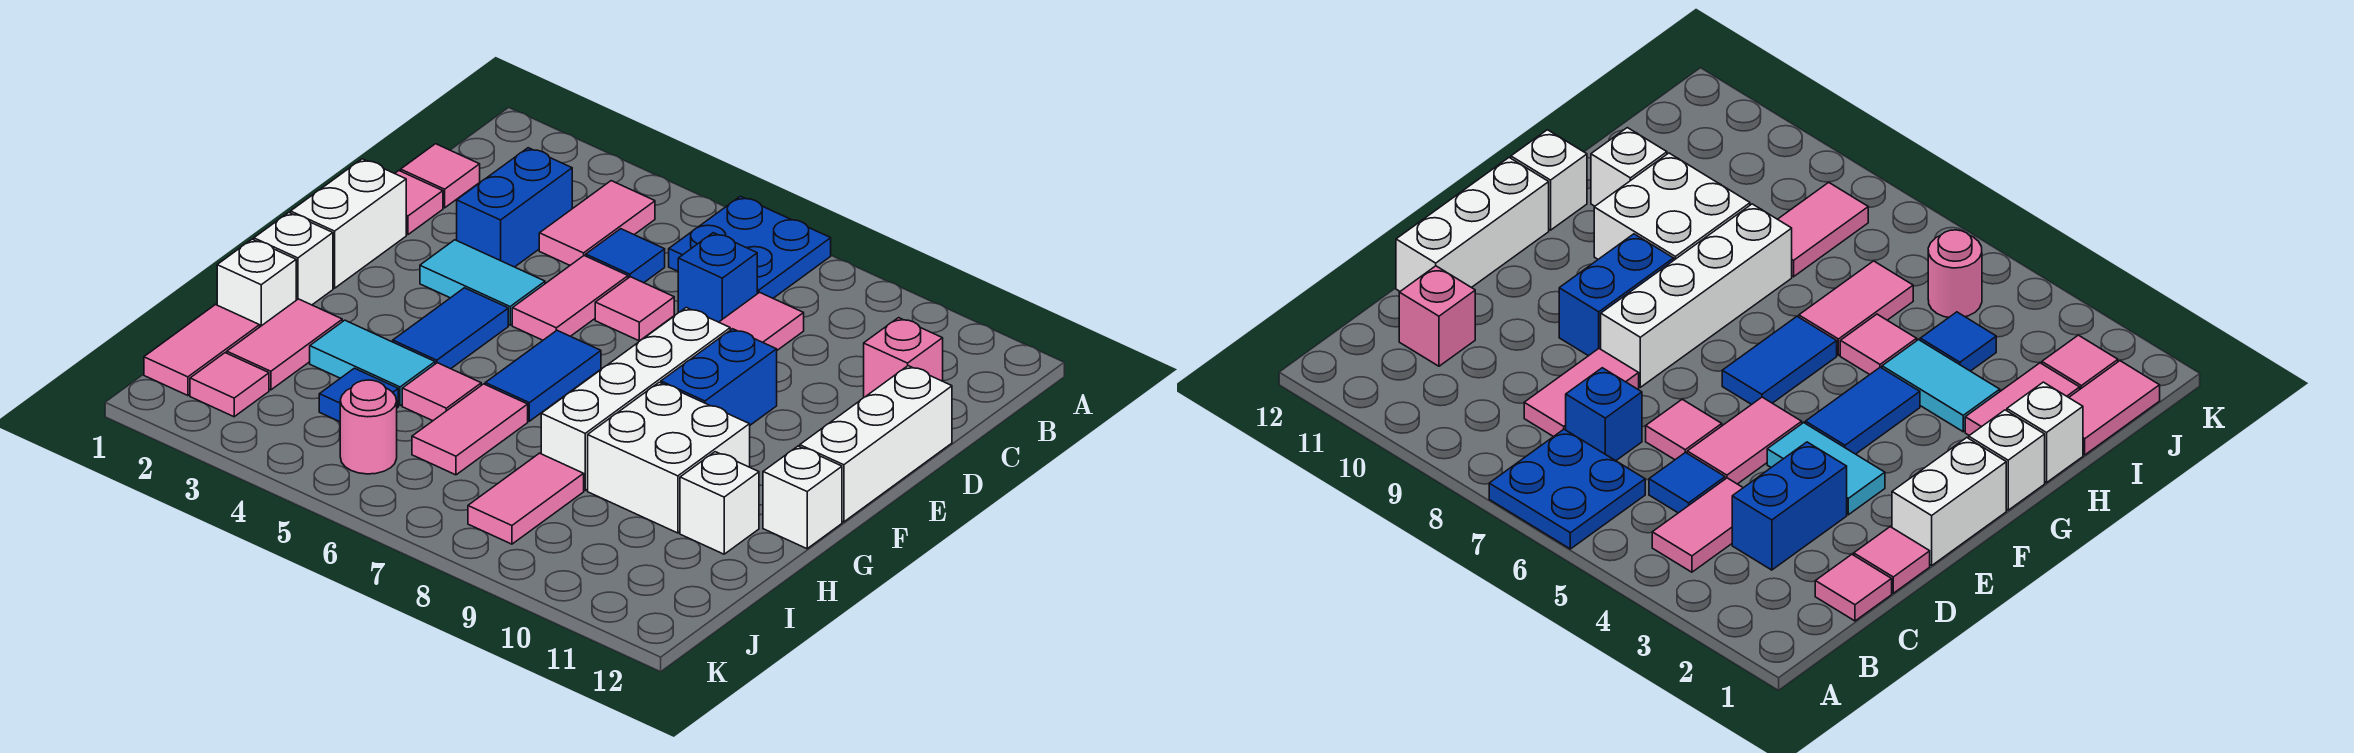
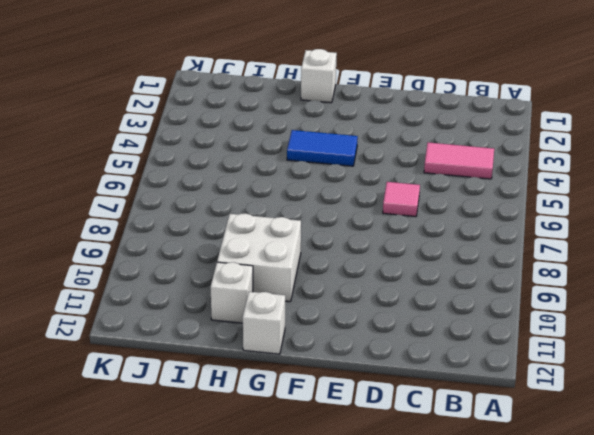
none -> blue 2x2 plate [669,196,831,298]
none -> pink 1x1 tile [401,144,480,208]
none -> blue 1x2 brick [457,148,572,267]
none -> blue 1x1 tile [586,229,665,283]

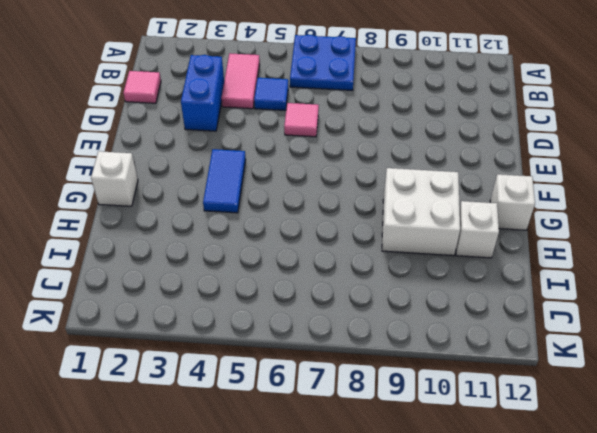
none -> blue 1x1 brick [678,233,757,322]
none -> pink 1x2 tile [719,292,804,350]
none -> pink 1x1 brick [864,318,943,397]
none -> pink 1x1 tile [395,171,443,235]

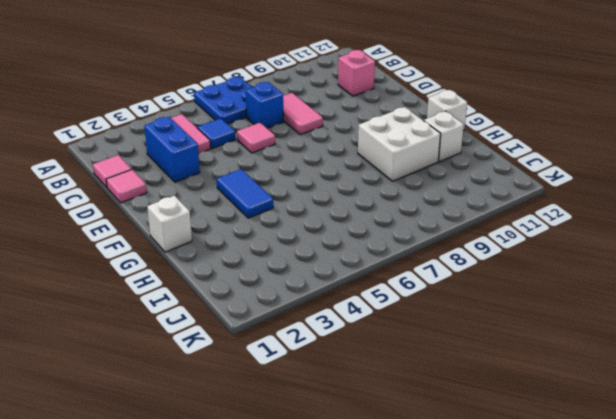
none -> pink 1x2 tile [512,256,628,340]
none -> white 1x3 brick [800,366,952,522]
none -> white 1x2 brick [291,159,406,288]
none -> cyan 1x2 tile [420,240,545,325]

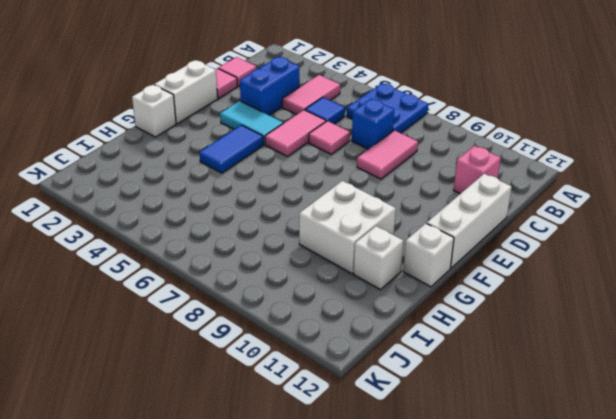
none -> white 1x4 brick [541,308,730,490]
none -> blue 1x2 brick [661,329,777,425]
none -> blue 1x2 tile [485,330,601,421]
none -> white 1x1 brick [217,239,296,327]

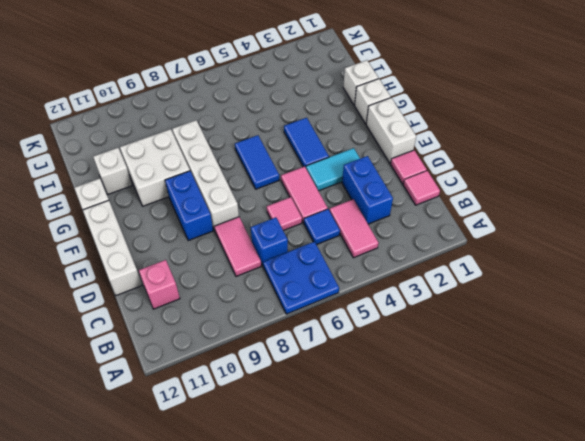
none -> pink 1x2 tile [227,299,342,390]
none -> cyan 1x2 tile [310,320,435,406]
none -> pink 1x1 tile [402,363,481,421]
none -> pink 1x2 tile [412,384,528,475]

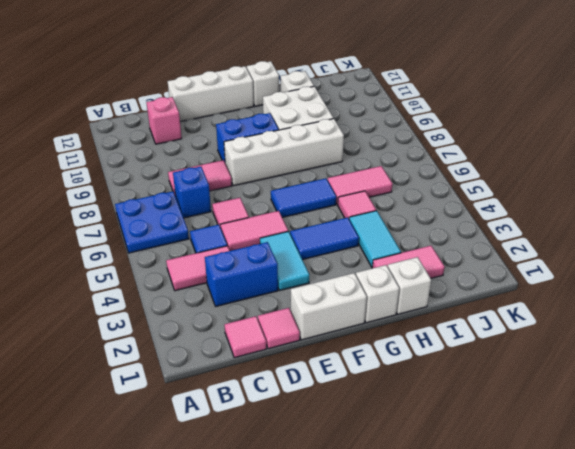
none -> pink 1x2 tile [144,305,260,396]
none -> blue 1x1 tile [319,368,398,422]
none -> pink 1x2 tile [468,453,584,544]
none -> pink 1x1 tile [190,353,269,417]

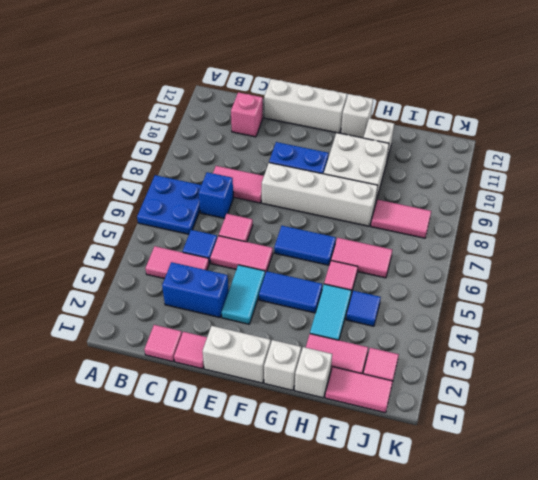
none -> pink 1x1 round brick [340,380,397,474]

